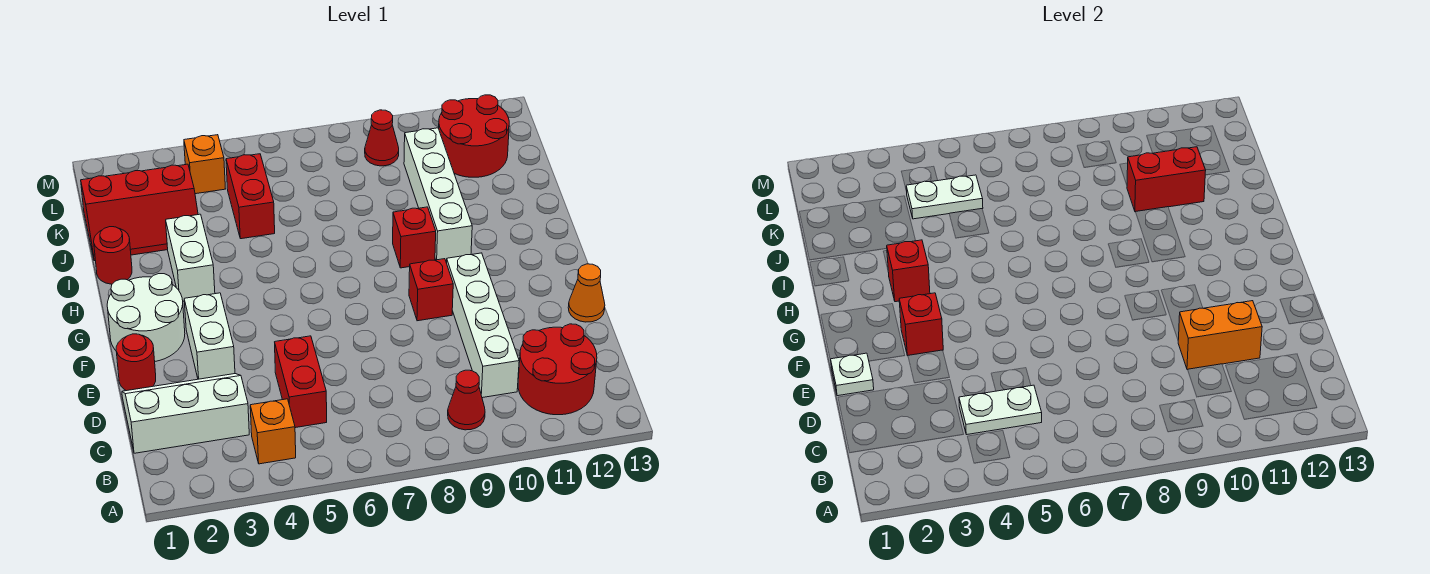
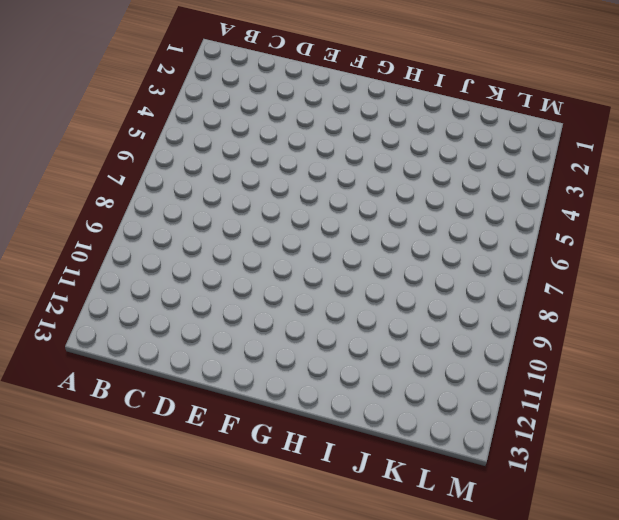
none -> orange 1x1 brick [250,399,296,464]
none -> red 1x1 cone [448,370,485,430]
none -> red 2x2 round brick [518,324,597,415]

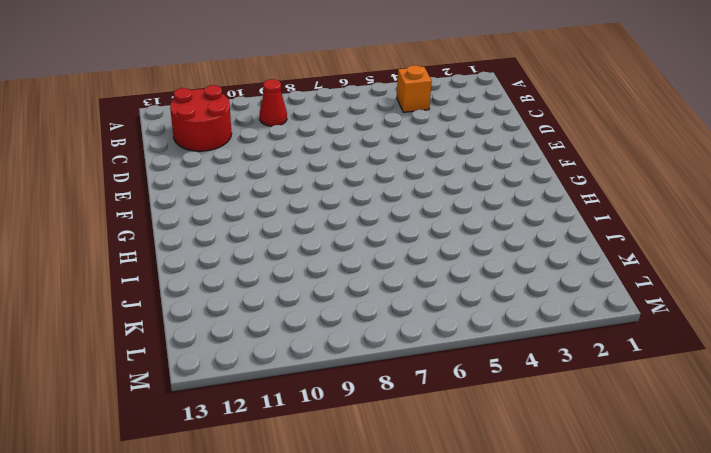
none -> white 2x3 slope [122,374,249,453]
none -> red 1x2 brick [275,336,327,428]
none -> white 1x4 brick [447,253,519,398]

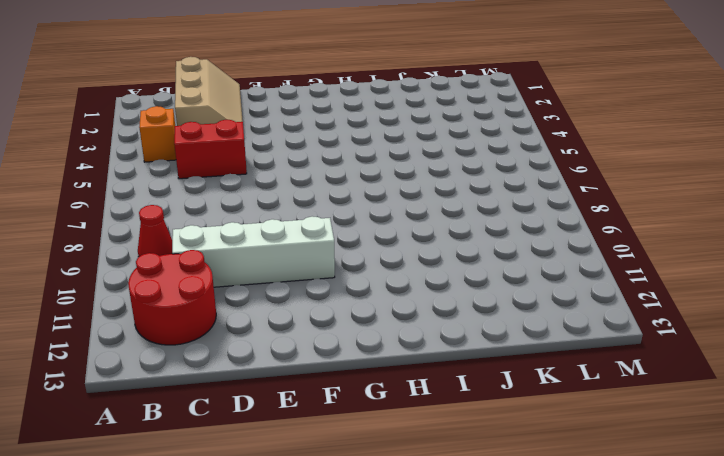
tan 2x3 slope [175,57,243,126] -> white 2x3 slope [122,374,249,453]
none -> red 1x1 round brick [116,334,156,391]
none -> white 1x2 brick [184,293,235,379]
none -> orange 1x1 cone [568,264,605,322]

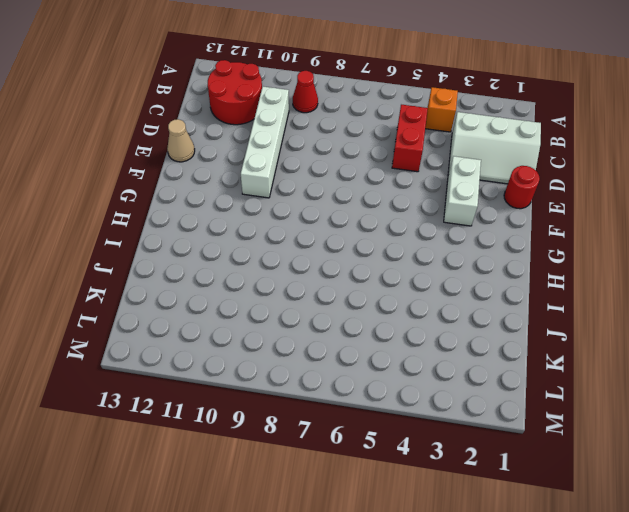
tan 1x1 cone [167,119,195,162] -> orange 1x1 cone [568,264,605,322]
none -> white 2x2 round brick [107,274,185,361]
none -> red 1x1 brick [409,259,453,321]
none -> white 1x2 brick [166,214,215,301]

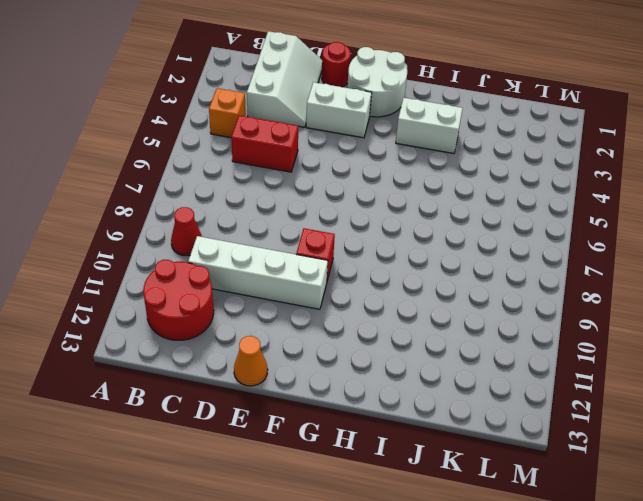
none -> red 1x1 brick [393,207,436,268]
none -> white 1x4 brick [404,128,472,261]
none -> red 1x1 round brick [94,227,132,284]

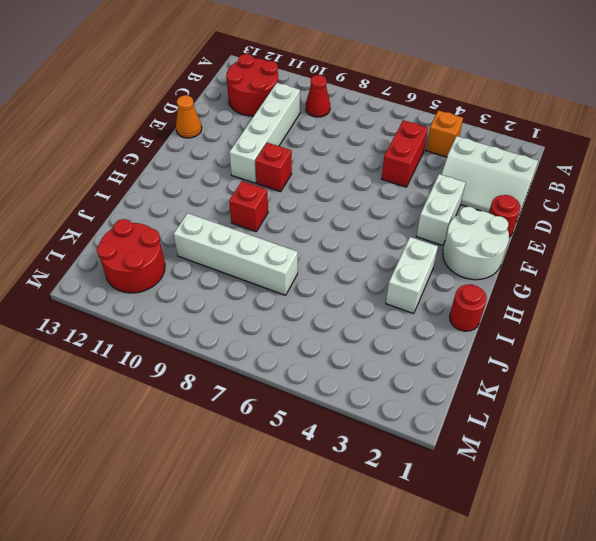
white 1x4 brick [173,213,298,295] -> white 1x4 brick turned to [404,128,472,261]
none -> red 2x3 slope [81,164,198,261]
none -> red 1x2 brick [226,154,275,239]
none -> orange 1x1 brick [184,135,225,194]

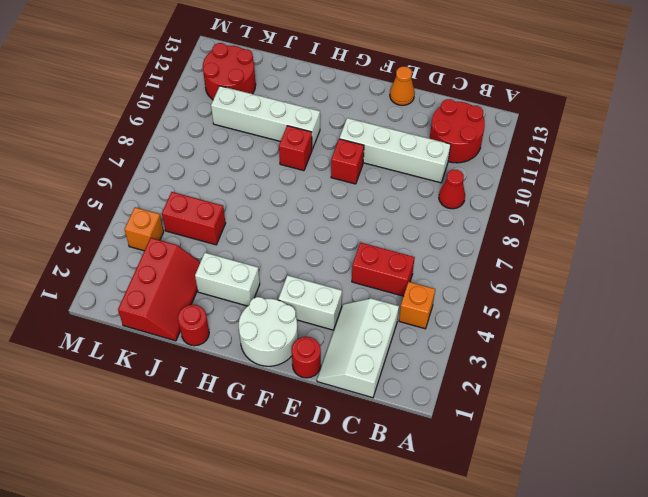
none -> red 1x1 cone [365,110,399,166]
none -> white 1x2 plate [959,385,1042,435]
none -> orange 1x2 brick [1178,301,1262,370]

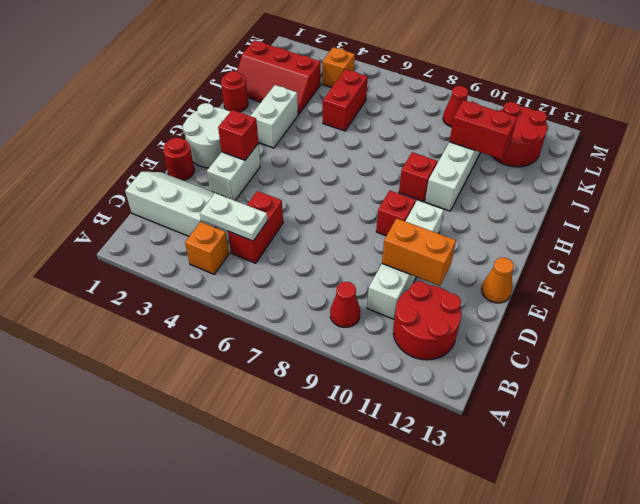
none -> white 1x1 plate [830,353,874,396]
none -> red 1x1 brick [887,240,930,302]
none -> white 1x2 plate [906,175,983,219]

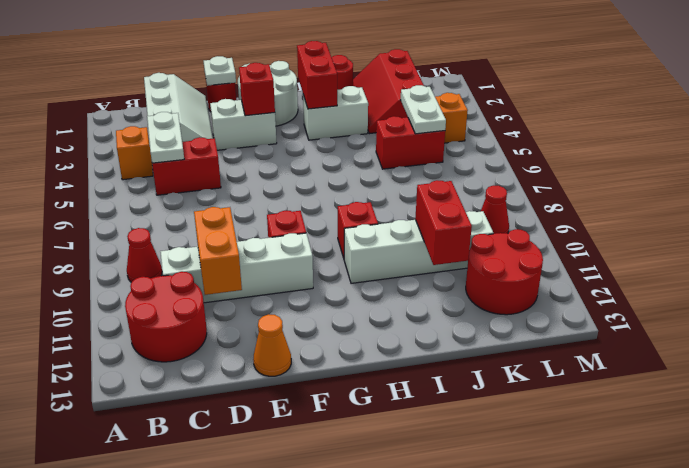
red 1x2 brick [297,41,337,109] -> red 1x1 brick [887,240,930,302]

